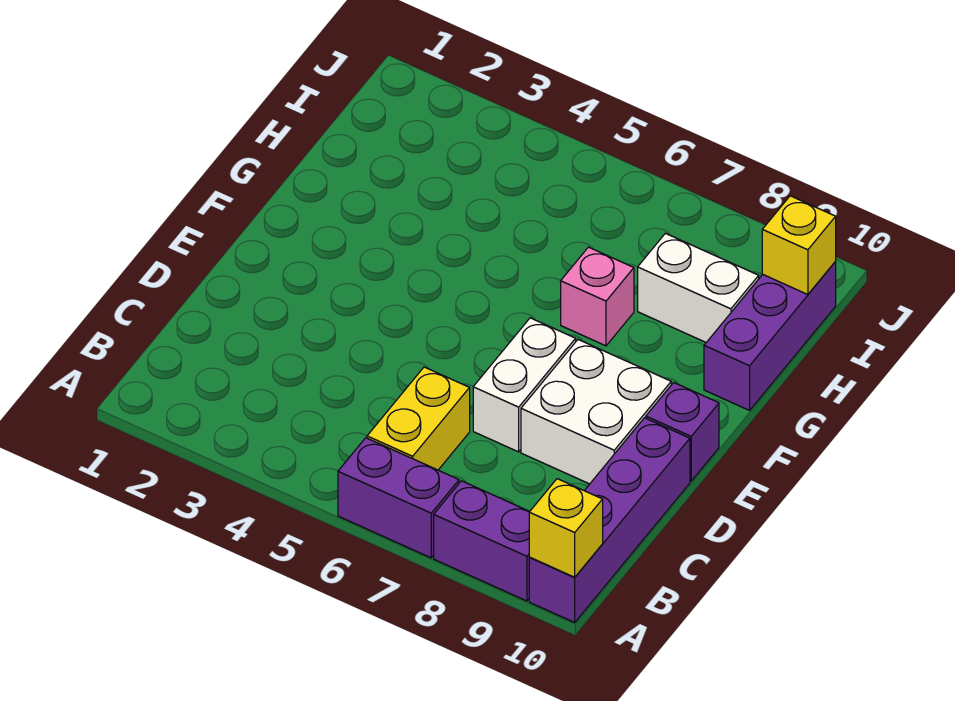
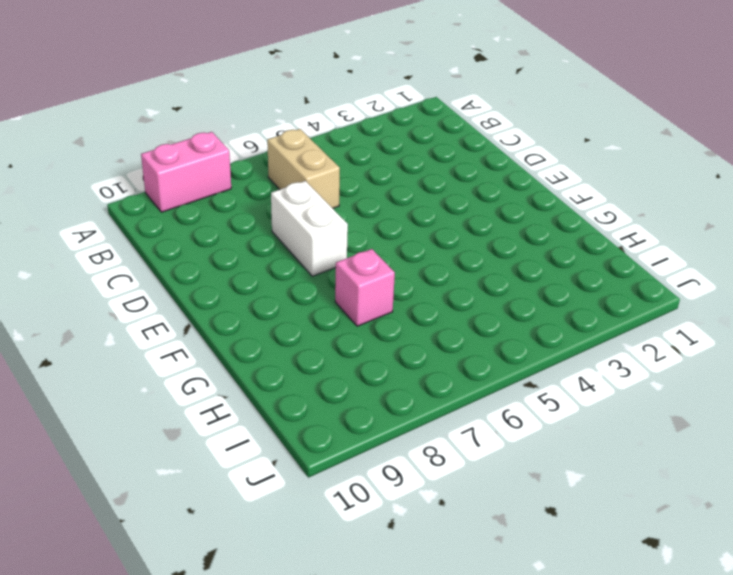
pink 1x2 brick [141,132,231,212] -> purple 1x2 brick [434,481,530,601]
tan 1x2 brick [267,129,340,208] -> yellow 1x2 brick [367,367,470,470]
none -> purple 1x2 brick [338,438,459,558]
none -> purple 1x4 brick [529,418,690,622]
none -> white 2x2 brick [521,340,671,484]

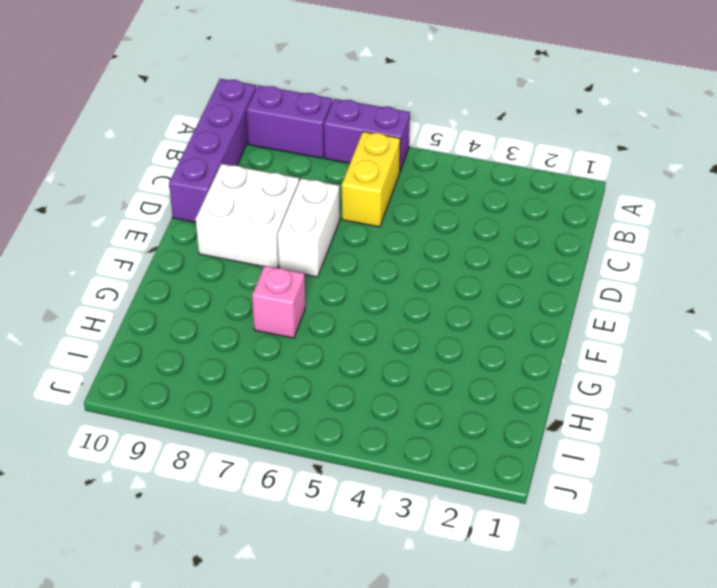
none -> purple 1x1 brick [646,383,719,481]
none -> purple 1x3 brick [704,262,836,410]
none -> white 1x2 brick [638,233,759,342]

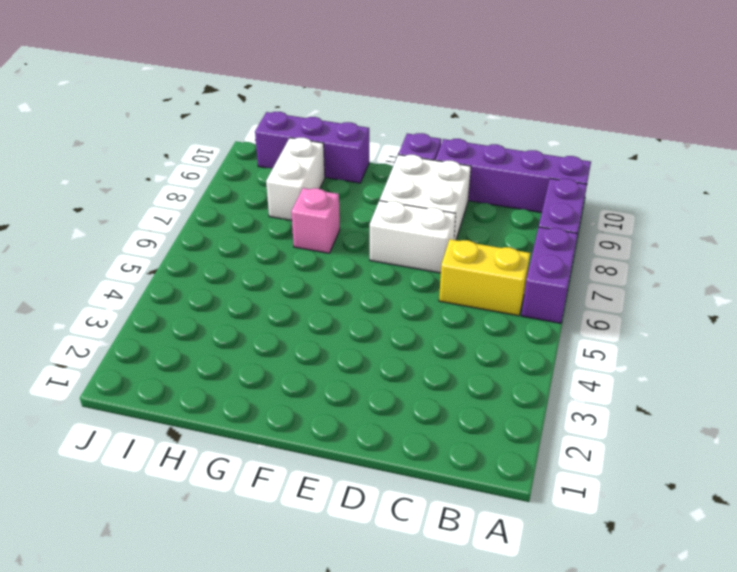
none -> yellow 1x1 brick [529,479,603,577]
none -> yellow 1x1 brick [762,196,836,295]

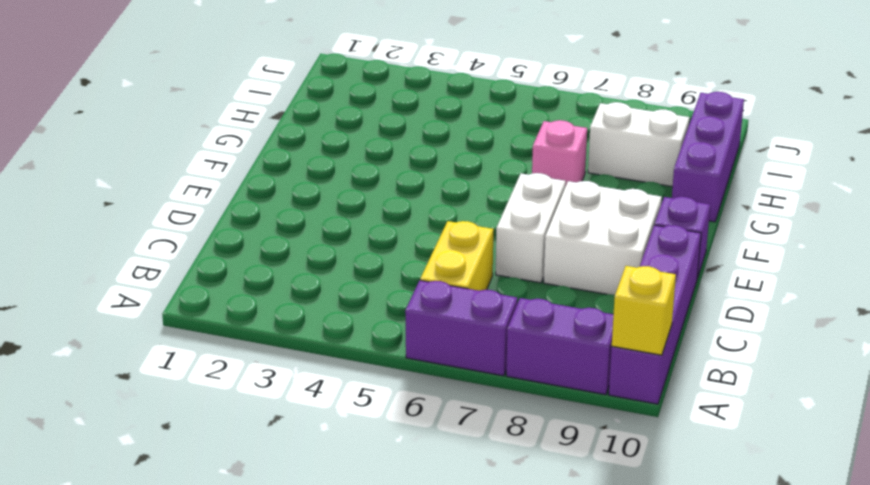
none -> yellow 1x1 brick [762,196,836,295]

